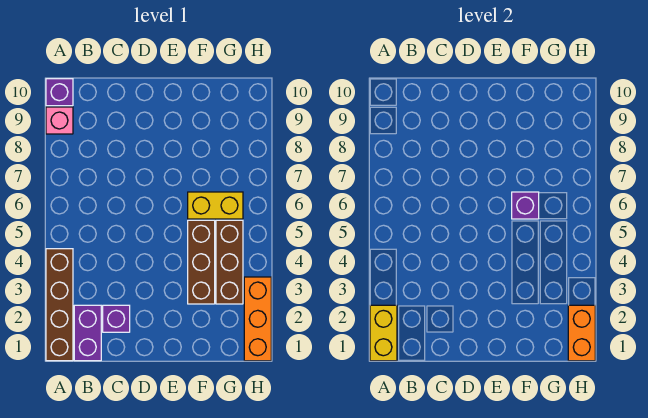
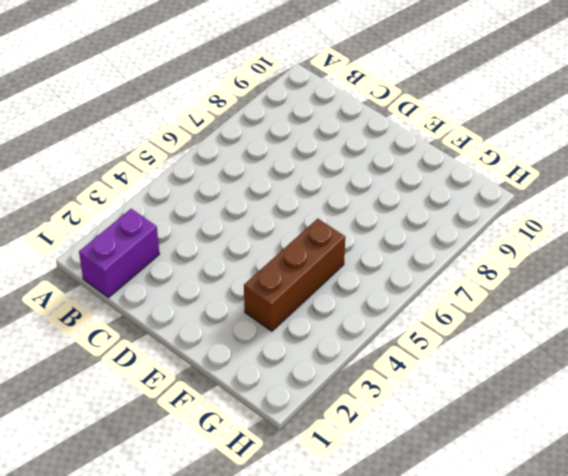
none -> brown 1x4 brick [46,249,73,361]
none -> pink 1x1 brick [46,107,73,134]
none -> purple 1x1 brick [46,79,73,106]

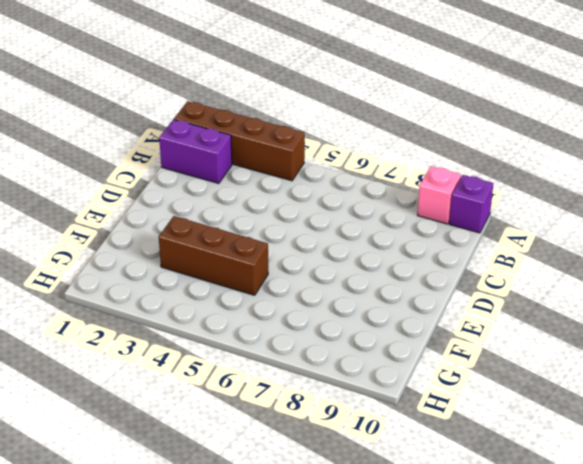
none -> purple 1x1 brick [103,305,130,332]
none -> yellow 1x2 brick [188,192,243,219]
none -> brown 1x3 brick [216,220,243,304]

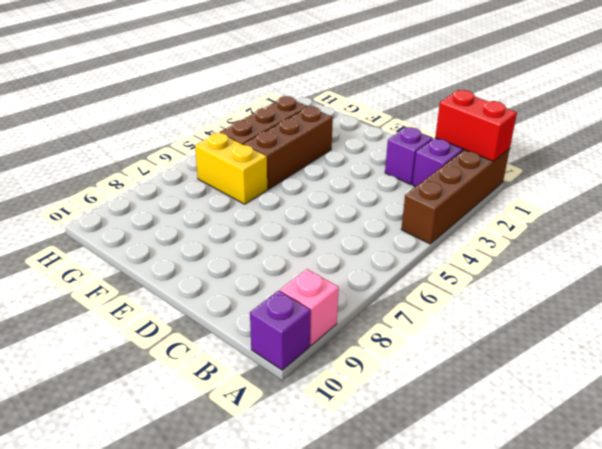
red 1x2 brick [435,90,517,161] -> yellow 1x2 brick [370,305,397,361]
none -> orange 1x3 brick [244,277,271,361]
none -> purple 1x1 brick [512,192,539,219]
none -> orange 1x2 brick [568,305,595,361]

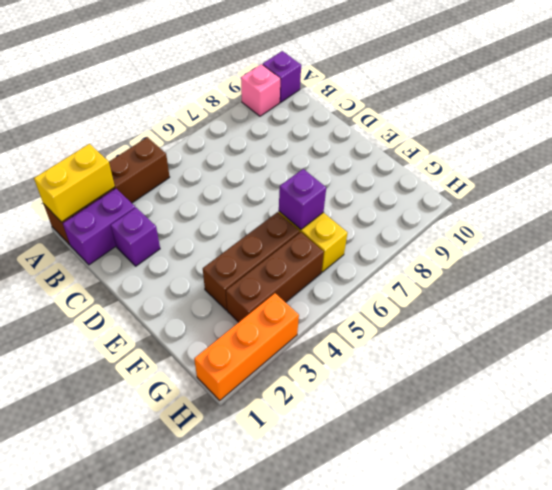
none -> orange 1x2 brick [568,305,595,361]

